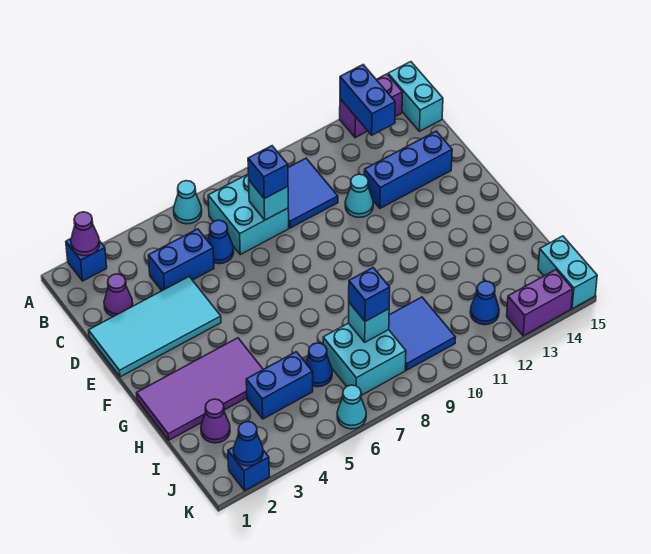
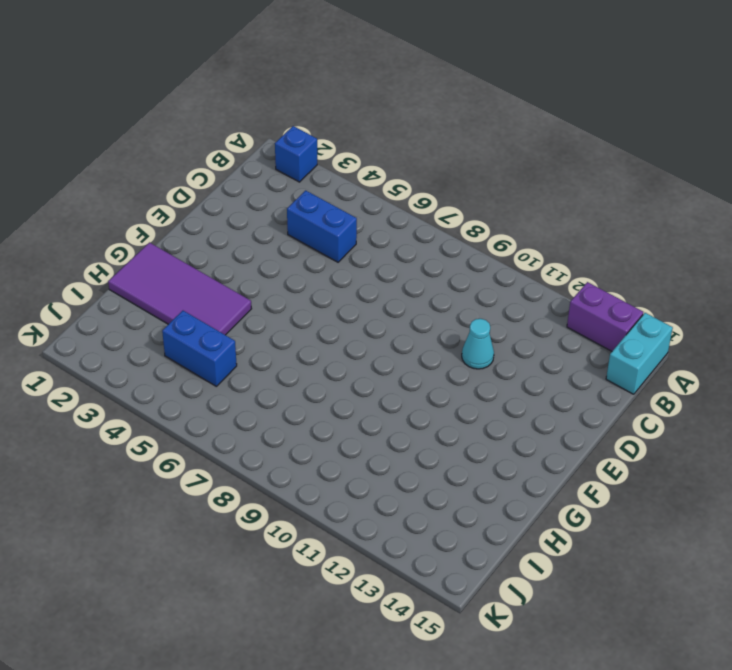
none -> cyan 1x1 cone [174,181,202,224]
none -> cyan 2x2 brick [208,174,289,254]
none -> blue 2x2 tile [288,158,338,228]
none -> purple 1x1 cone [104,274,133,317]

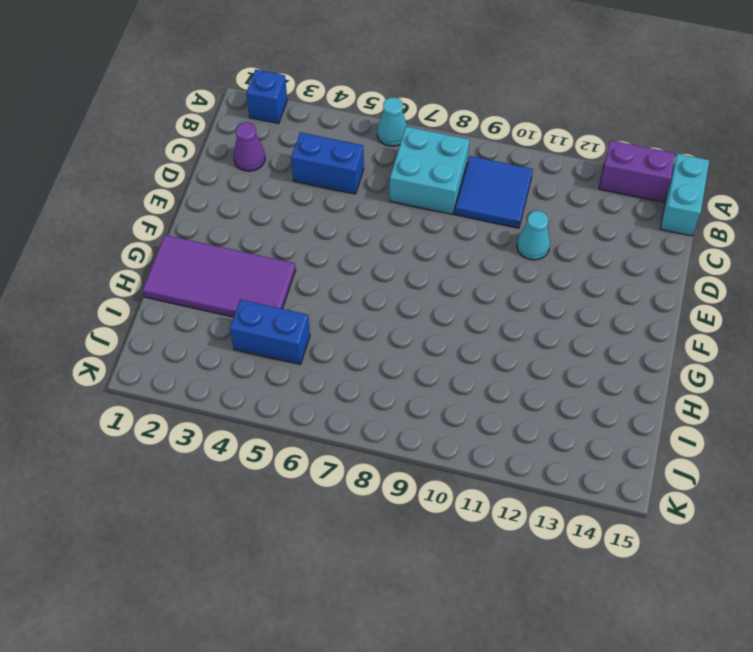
none -> blue 1x1 cone [208,220,234,264]
none -> cyan 2x4 tile [88,277,221,377]
none -> blue 1x3 brick [364,131,452,208]
none -> purple 1x1 cone [201,399,230,443]

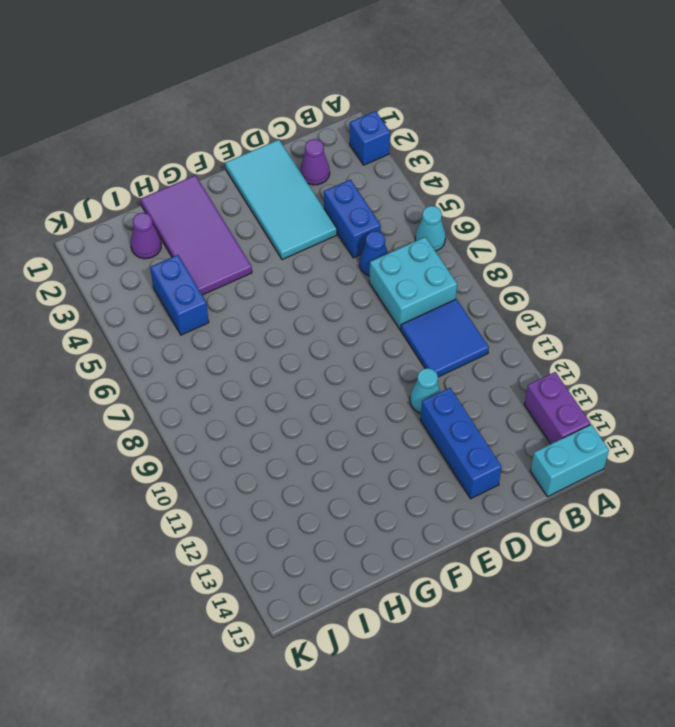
none -> blue 1x1 cone [306,343,332,387]
none -> cyan 2x2 brick [323,323,406,395]
none -> blue 2x2 tile [389,297,456,370]
none -> blue 1x1 cone [470,281,499,325]

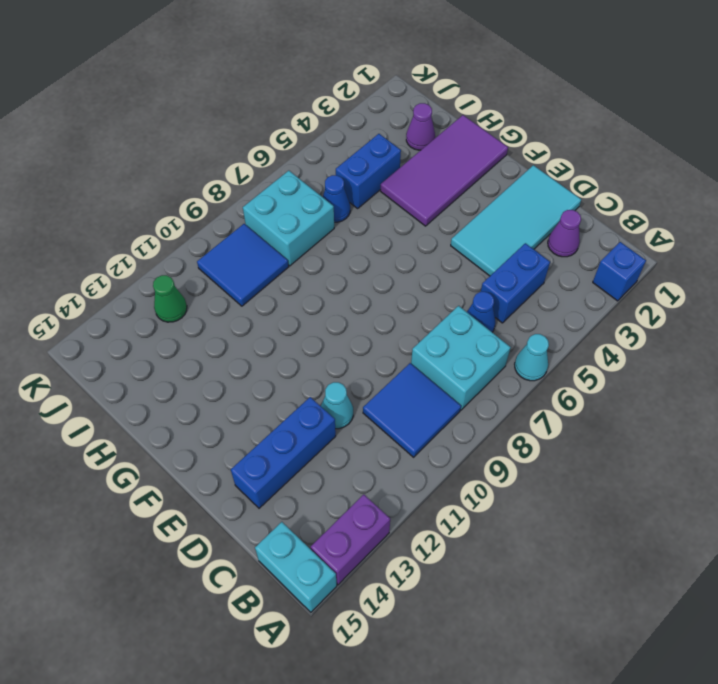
green 1x1 cone [153,275,187,322] -> blue 1x1 cone [470,281,499,325]
none -> cyan 1x2 brick [538,236,597,309]
none -> blue 1x1 brick [228,447,269,491]
none -> cyan 1x1 cone [337,385,366,429]
none -> purple 1x2 brick [507,270,573,336]

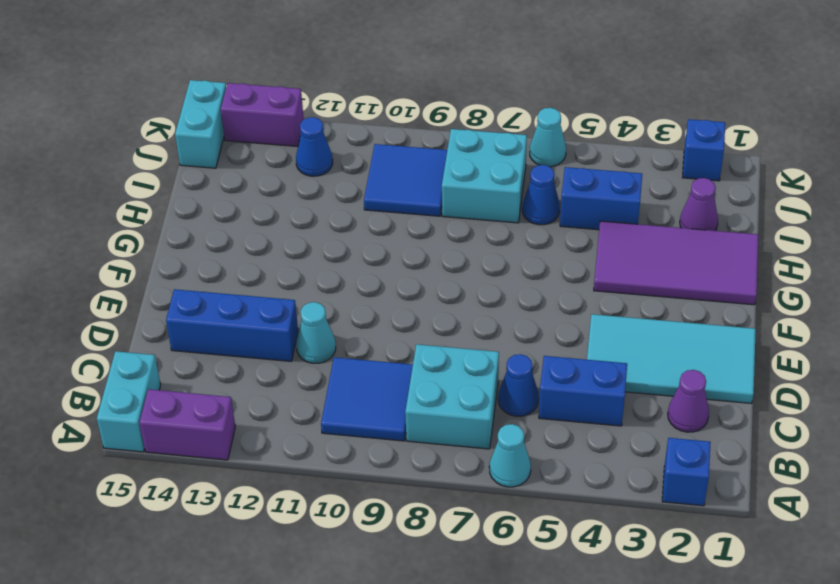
none -> purple 1x1 cone [71,212,100,256]
none -> blue 1x2 brick [340,65,395,135]
none -> cyan 1x1 brick [249,181,288,220]
none -> cyan 1x1 brick [349,303,389,342]

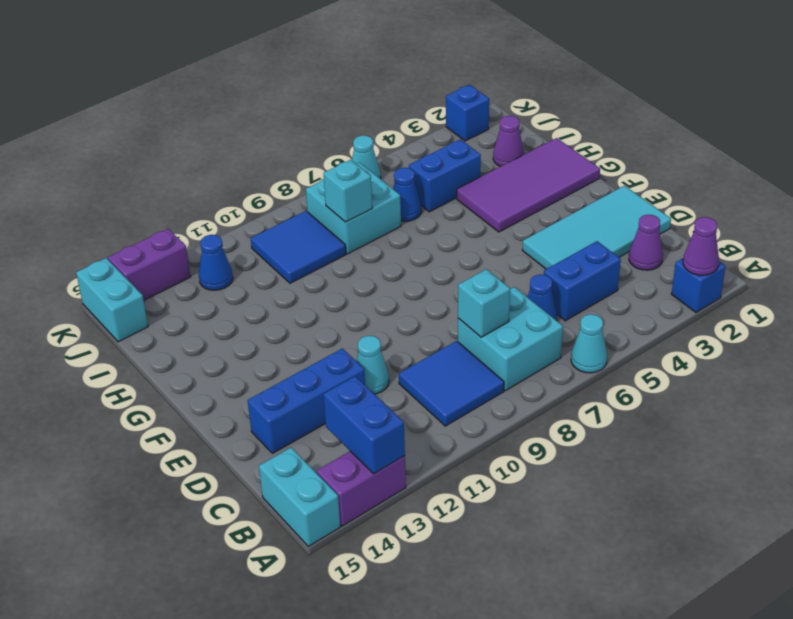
none -> blue 1x1 cone [233,421,263,466]
none -> blue 1x1 brick [248,146,288,199]
none -> blue 1x1 brick [349,268,390,321]

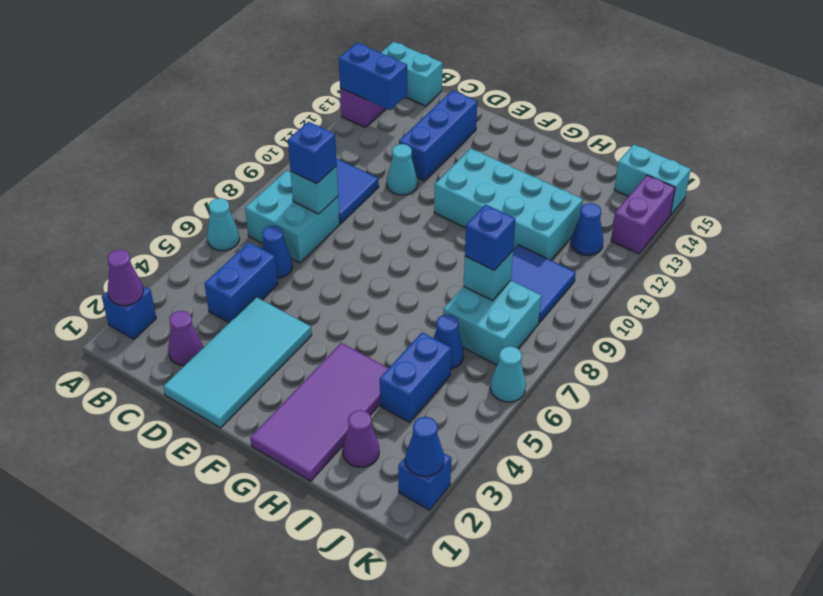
cyan 2x4 brick [434,148,583,260] -> none

